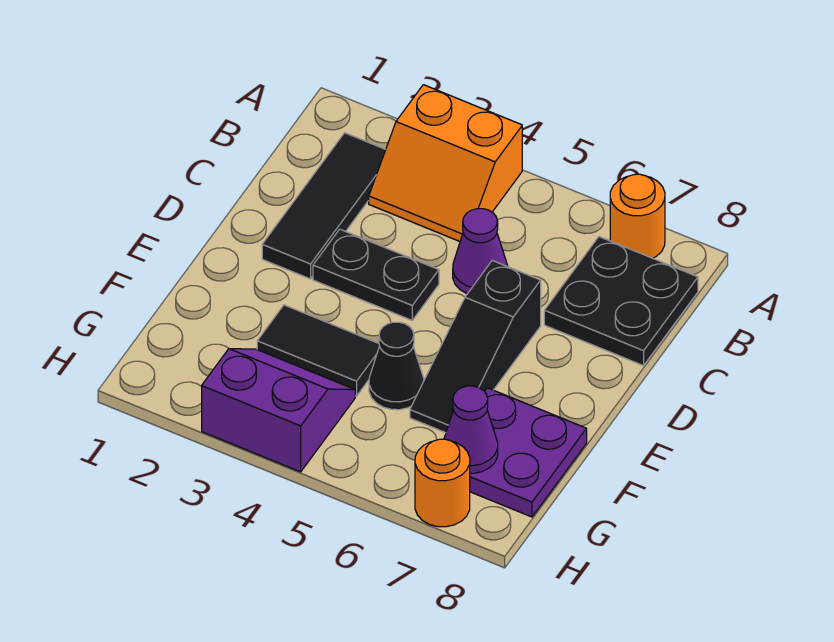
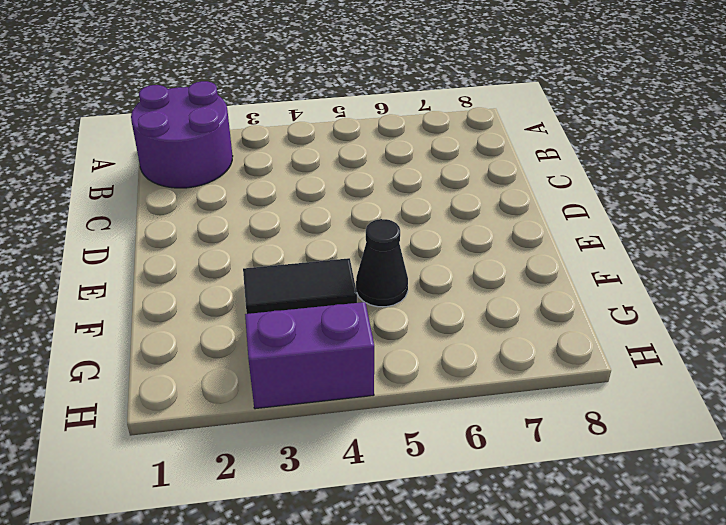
purple 2x2 round brick [131,81,233,188] -> black 1x3 tile [262,133,386,279]
none -> orange 2x2 slope [369,85,522,241]
none -> orange 1x1 round brick [610,174,665,258]
none -> black 2x2 plate [544,237,698,366]

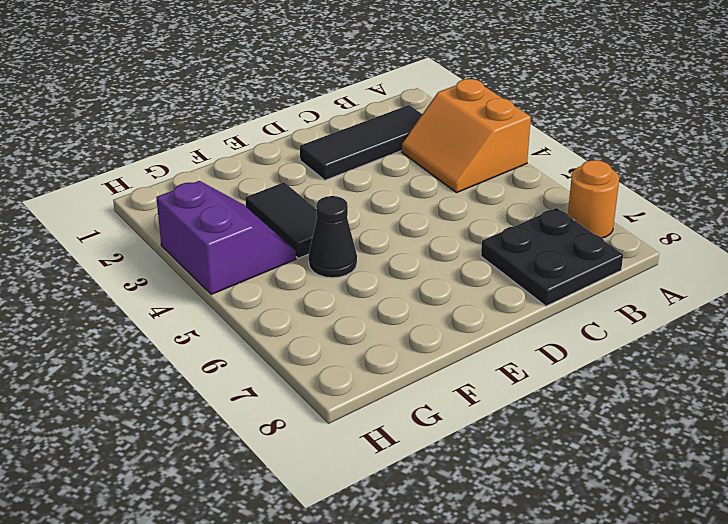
none -> purple 1x1 cone [453,209,507,294]
none -> black 1x2 plate [313,229,439,320]
none -> black 1x3 slope [410,260,541,433]

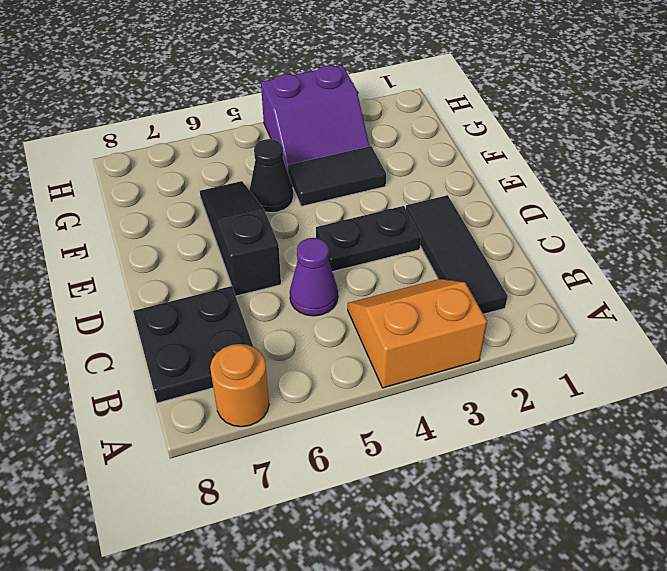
none -> purple 2x2 plate [470,388,587,517]
none -> orange 1x1 round brick [415,439,470,527]
none -> purple 1x1 cone [444,386,498,473]

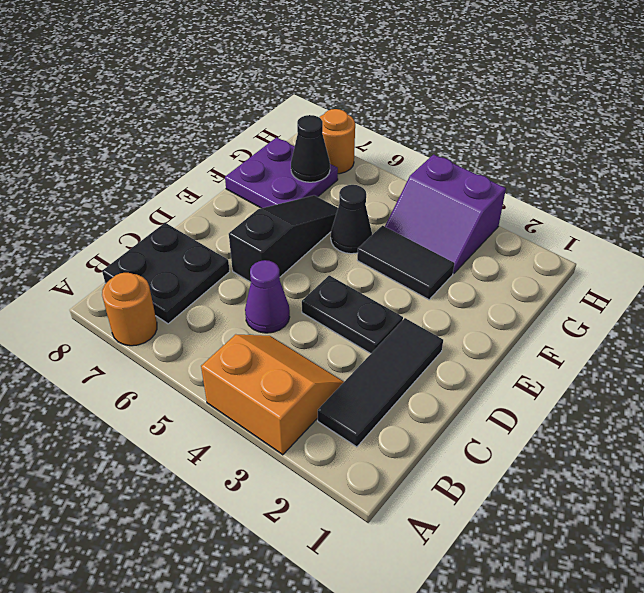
black 1x1 cone [291,115,330,182] -> purple 1x1 cone [444,386,498,473]

